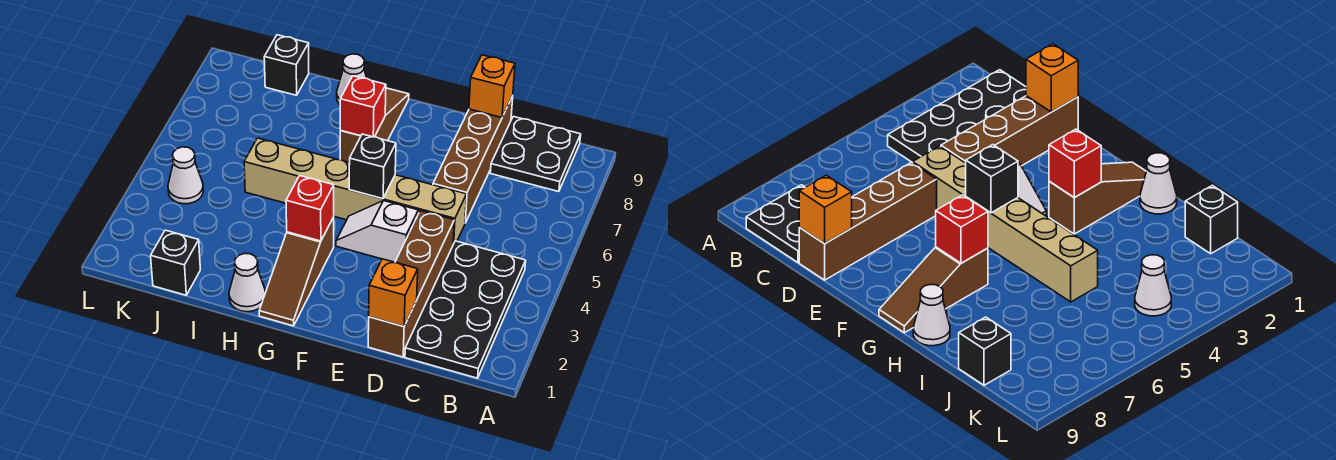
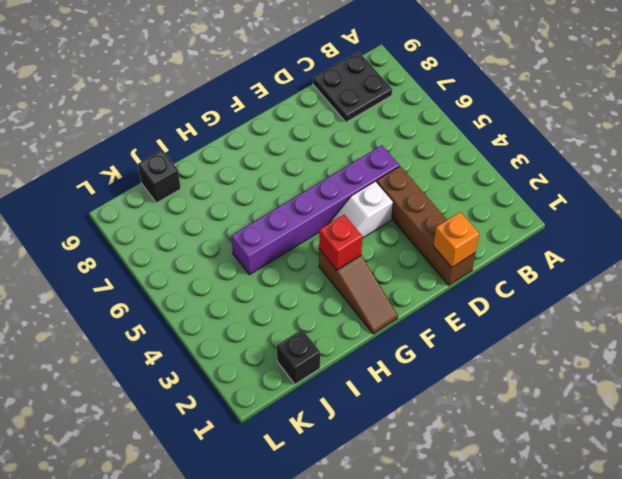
purple 1x6 brick [231,145,399,275] -> tan 1x6 brick [244,138,467,244]
none -> black 2x4 plate [405,241,526,378]
none -> brown 1x4 brick [433,96,513,223]
none -> brown 1x3 slope [340,88,409,163]

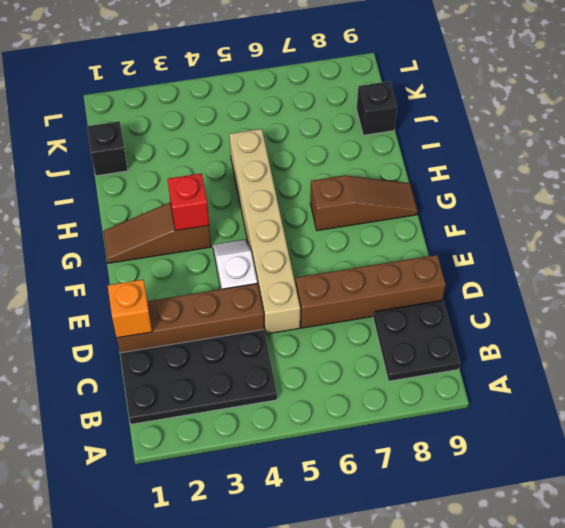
none -> white 1x1 cone [229,253,265,312]
none -> white 1x1 cone [337,54,367,104]
none -> white 1x1 cone [168,147,203,204]

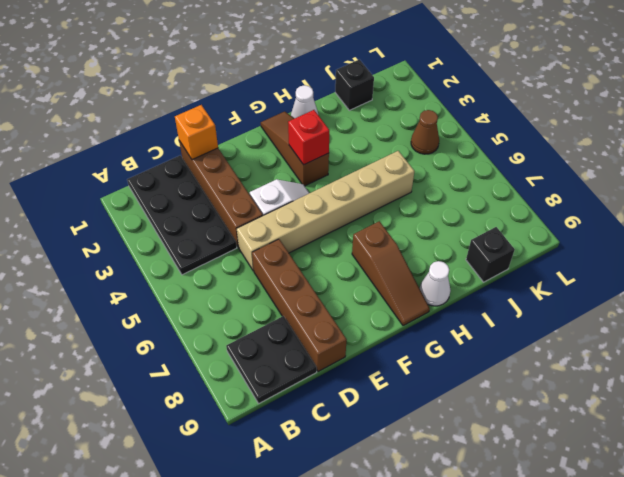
brown 1x1 cone [411,110,439,154] -> white 1x1 cone [168,147,203,204]
none -> orange 1x1 brick [469,55,515,117]
none -> black 1x1 brick [349,134,396,199]
none -> red 1x1 brick [340,76,386,137]

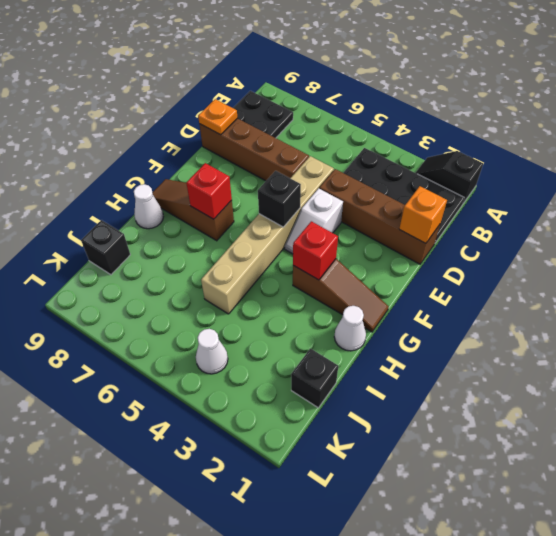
black 1x2 slope [416,151,483,203] -> none
orange 1x1 plate [198,99,237,135] -> orange 1x1 brick [469,55,515,117]

